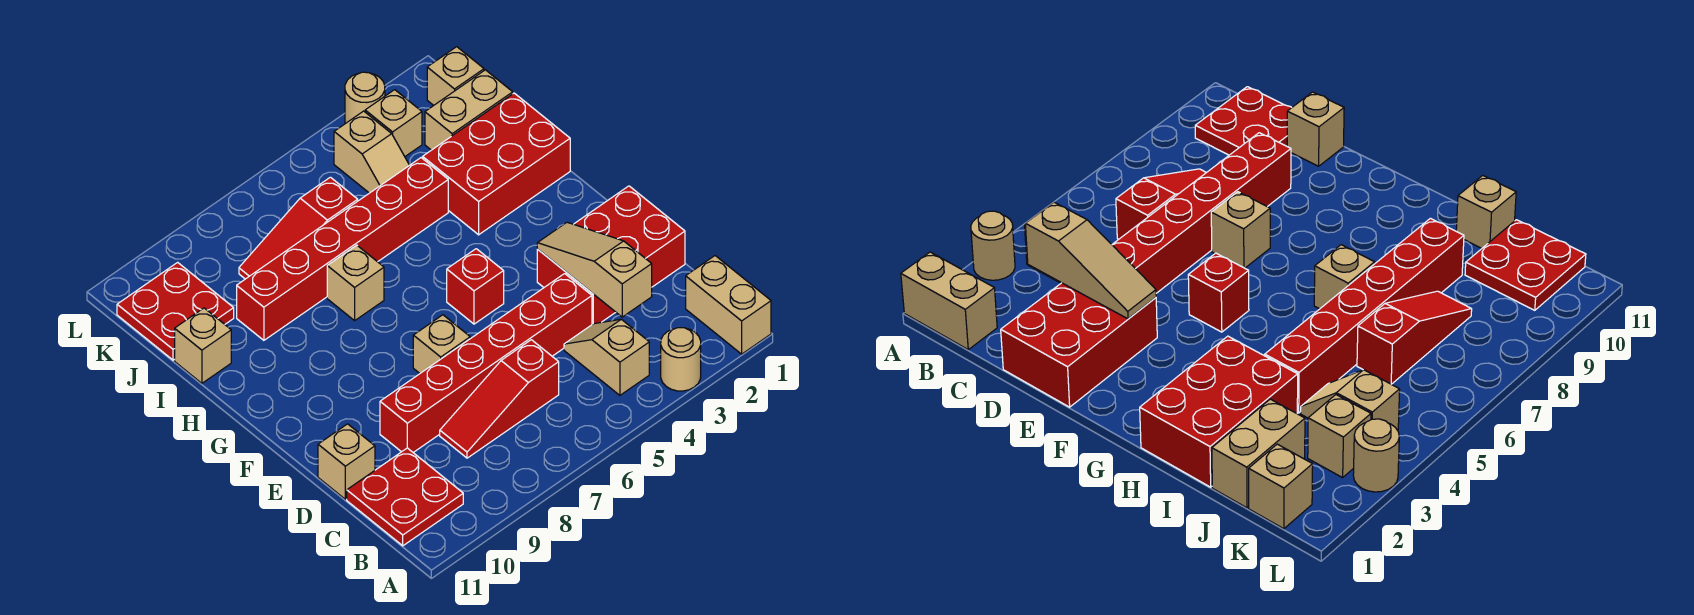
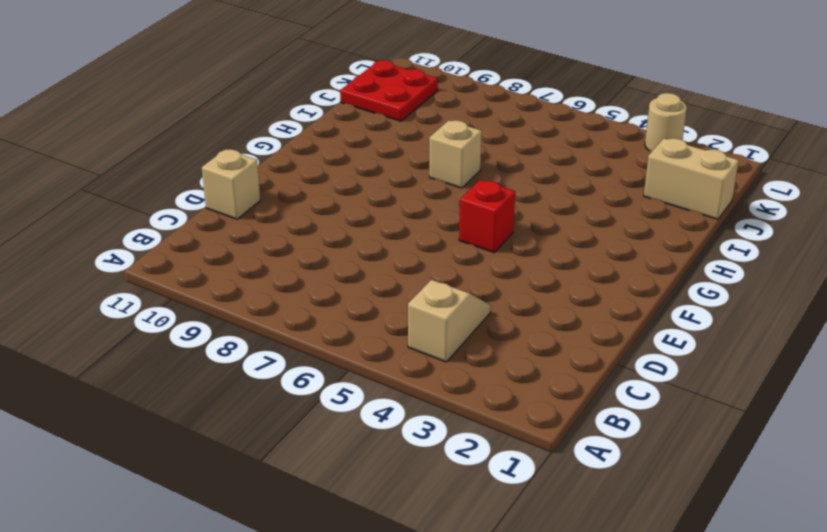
none -> tan 1x2 brick [686,256,771,354]
none -> tan 1x1 round brick [661,328,701,391]
none -> red 2x2 plate [347,448,463,546]

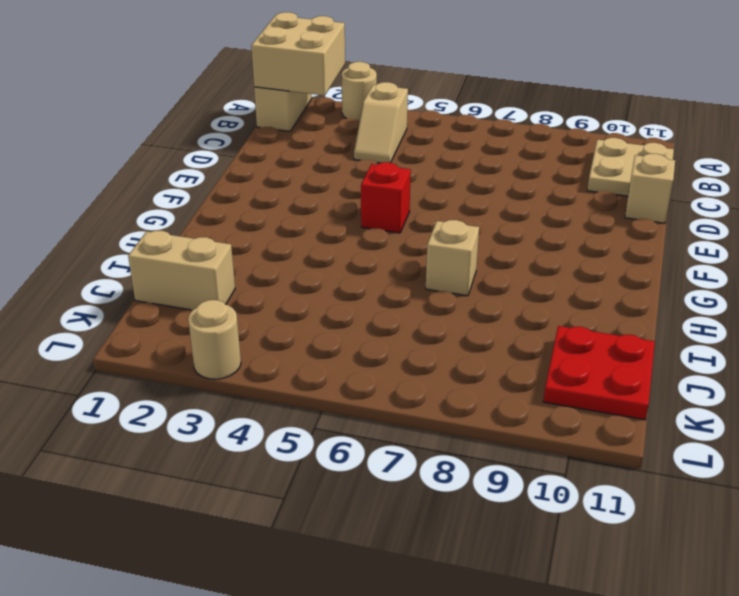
tan 2x2 brick [251,12,345,96] -> none
tan 2x2 plate [587,138,674,196] -> red 2x2 plate [347,448,463,546]
none -> red 1x3 slope [440,340,559,458]
none -> red 2x3 brick [537,186,685,324]
none -> red 1x6 brick [380,274,592,452]

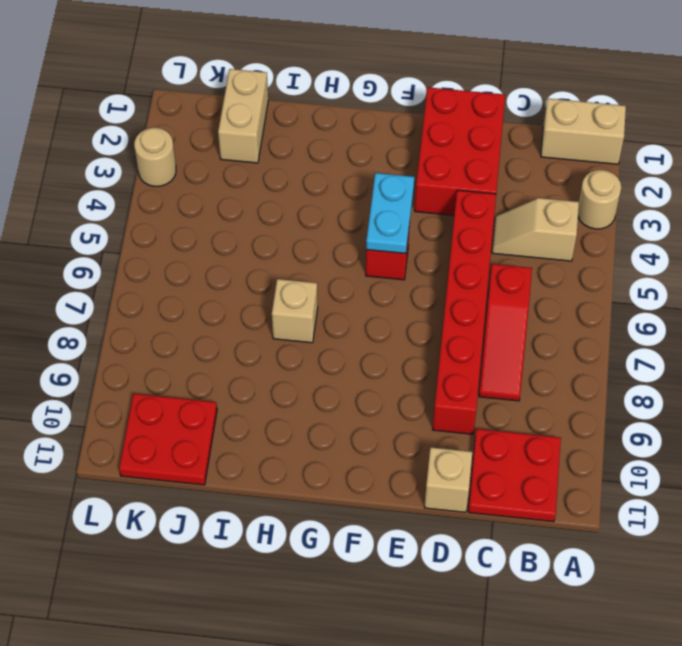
cyan 1x2 plate [366,173,414,254] -> none
none -> tan 1x1 brick [413,315,470,373]
none -> red 2x3 brick [423,93,570,235]
none -> red 1x6 brick [237,158,448,340]

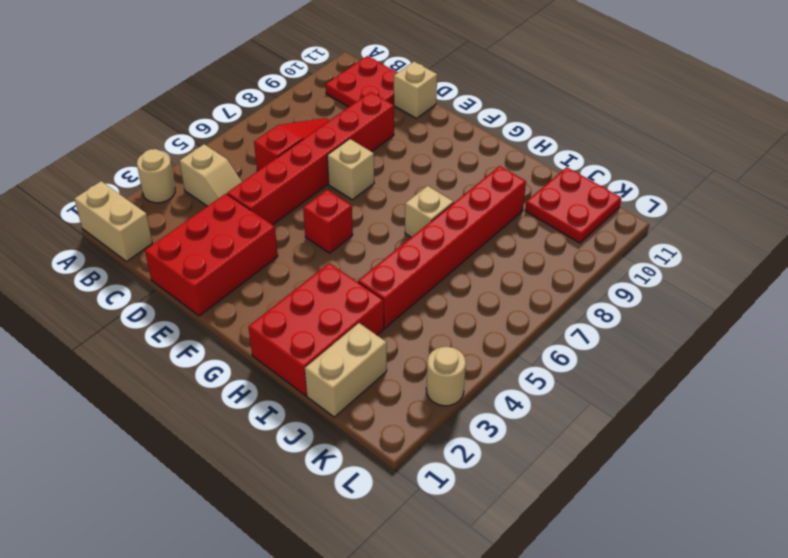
none -> tan 1x1 brick [175,308,231,383]
none -> tan 1x2 slope [334,111,409,193]
none -> red 1x3 slope [239,177,358,279]

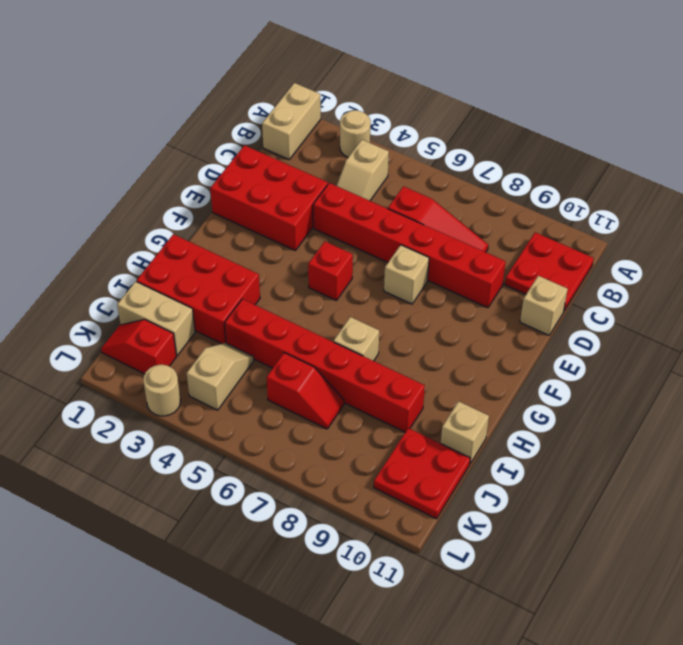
red 1x2 slope [267,353,344,429] -> red 1x3 slope [239,177,358,279]
red 1x2 slope [101,319,176,374] -> tan 1x1 brick [427,47,484,105]
none -> tan 1x1 brick [365,90,422,156]
none -> tan 1x3 slope [537,222,652,317]

